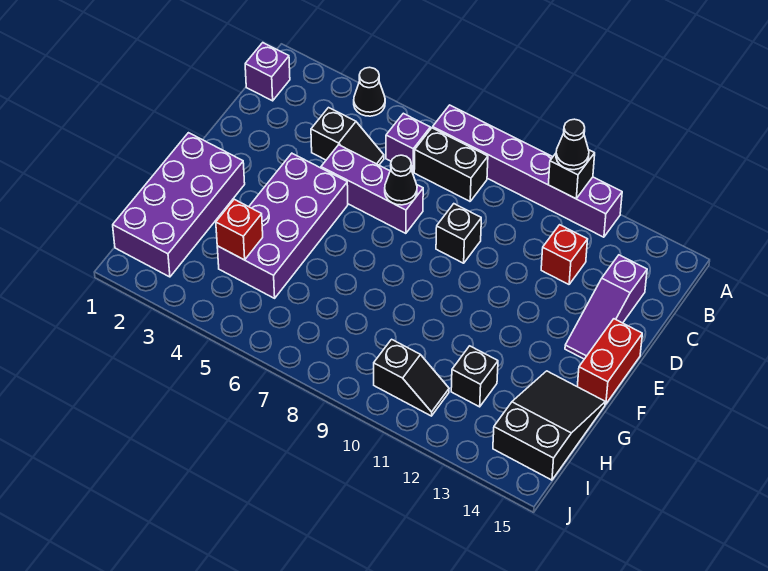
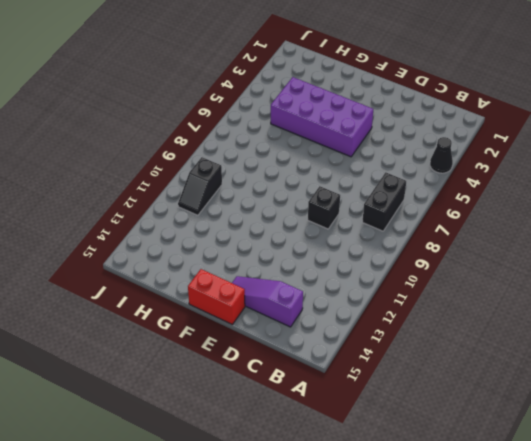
none -> purple 1x6 brick [433,105,622,237]
none -> purple 1x1 brick [245,43,290,101]
none -> purple 1x1 brick [386,113,430,172]

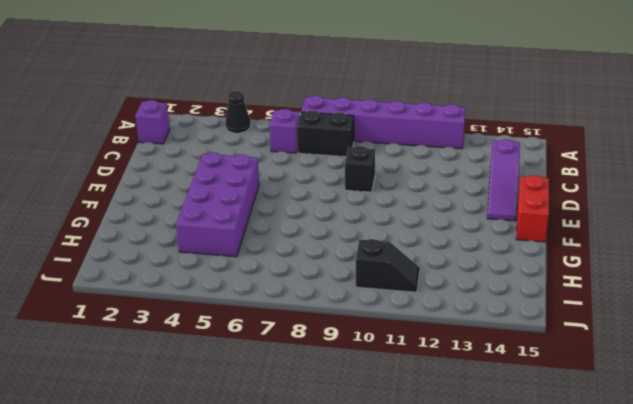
none -> black 1x2 slope [311,108,384,165]
none -> red 1x1 brick [541,225,588,284]
none -> purple 1x3 brick [321,145,423,233]

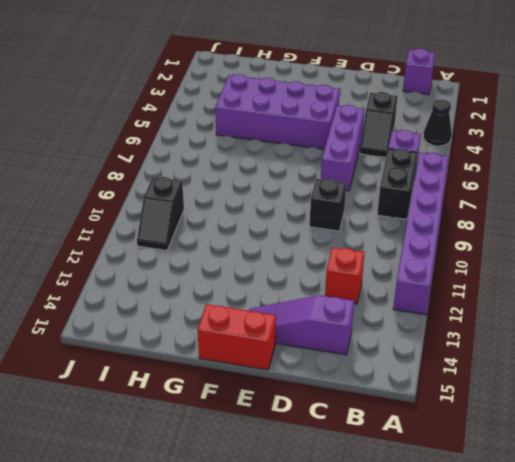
none -> purple 2x4 brick [113,133,245,277]
none -> black 2x3 slope [493,371,605,480]
none -> black 1x1 brick [451,346,498,407]

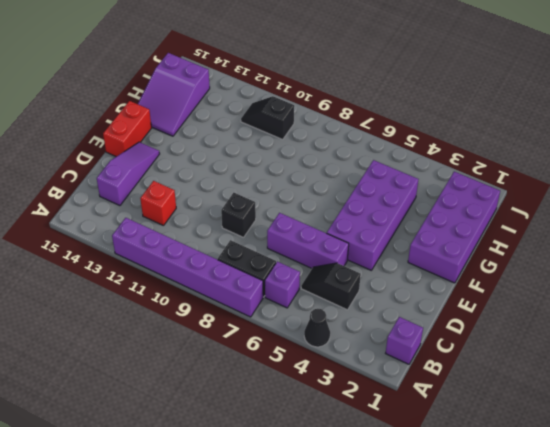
purple 2x3 slope [138,53,210,136] -> black 2x3 slope [493,371,605,480]
none -> black 1x1 brick [451,346,498,407]
none -> black 1x1 brick [548,150,595,199]
none -> black 1x1 cone [385,155,417,205]

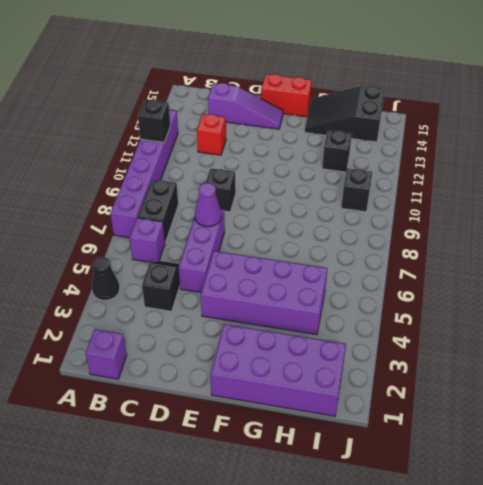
purple 1x1 cone [195,183,222,227] -> black 1x1 cone [385,155,417,205]
none -> red 1x1 brick [216,199,263,260]
none -> black 1x1 cone [556,119,589,170]

